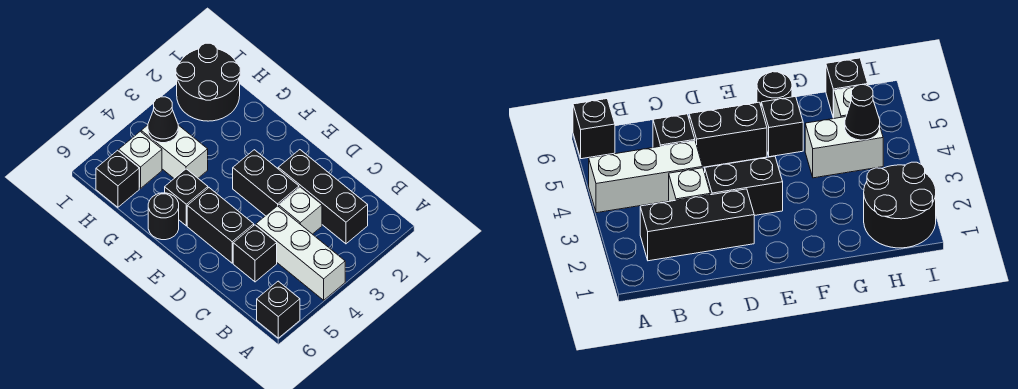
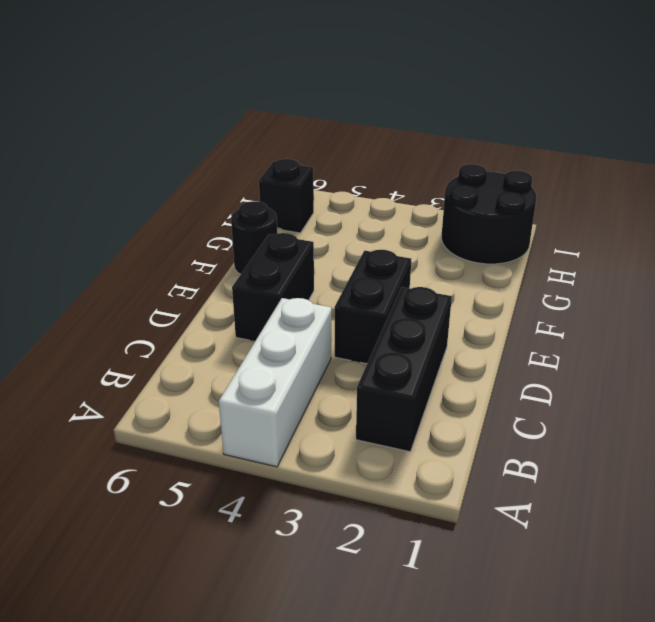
none -> black 1x1 brick [257,281,300,338]
none -> white 1x1 brick [279,187,322,234]
none -> black 1x1 brick [233,225,277,282]

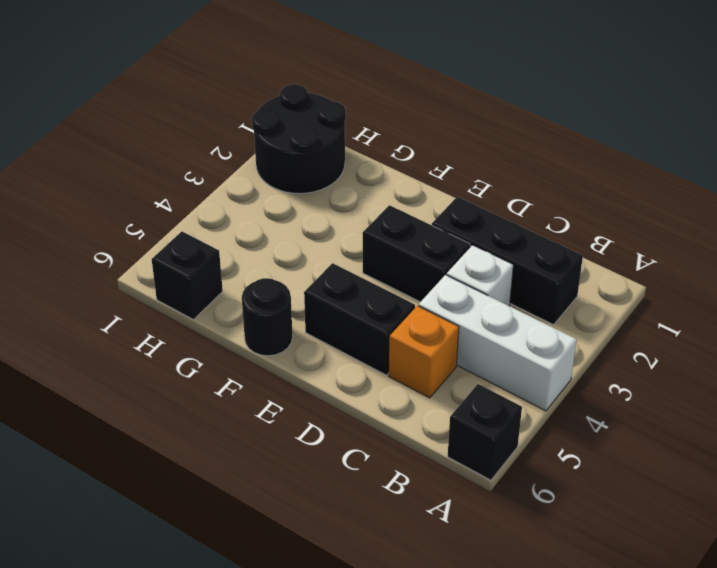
orange 1x1 brick [389,306,459,398] -> black 1x1 brick [233,225,277,282]
none -> black 1x1 brick [165,169,208,226]
none -> white 1x2 brick [141,125,208,178]
none -> white 1x1 brick [119,131,162,188]

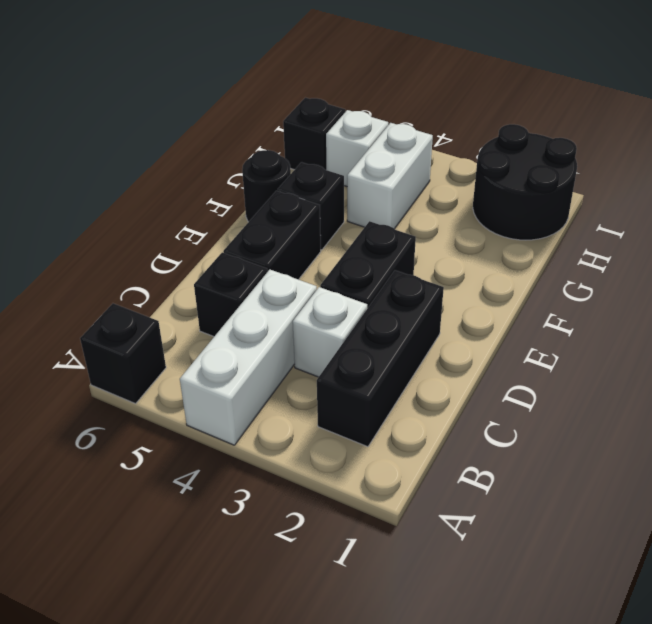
none -> black 1x1 cone [148,97,178,143]

